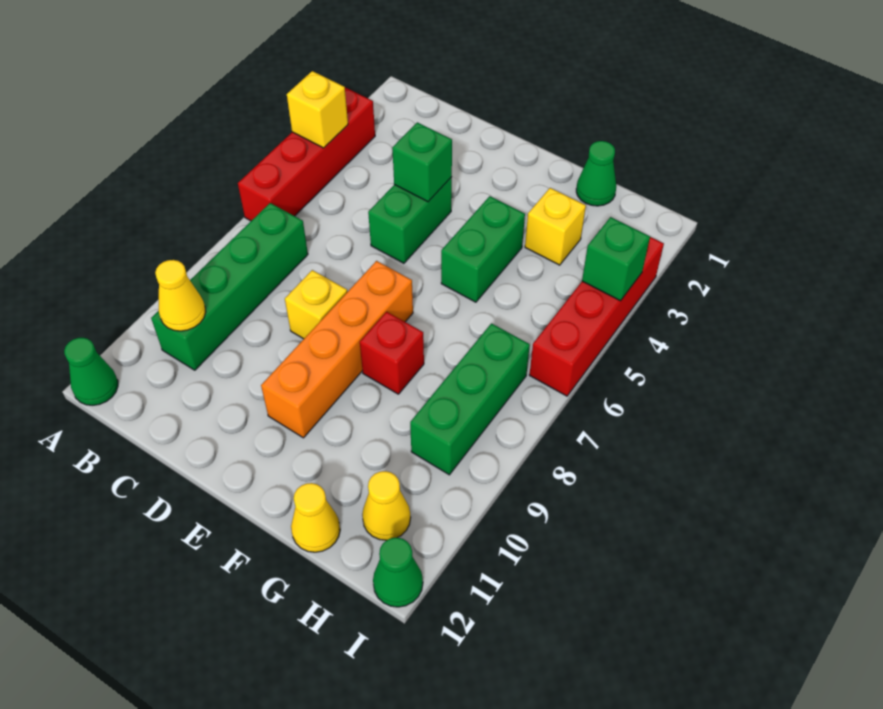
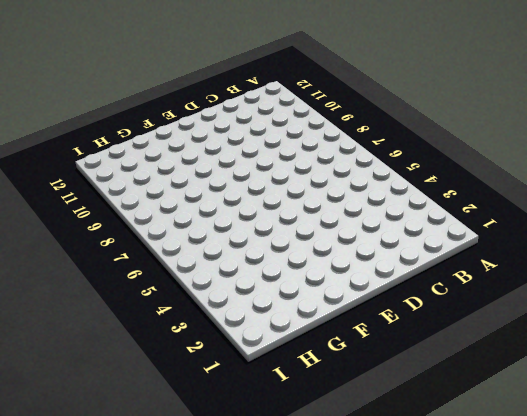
none -> red 1x4 brick [238,88,375,221]
none -> green 1x1 cone [64,338,118,405]
none -> green 1x4 brick [151,203,308,370]

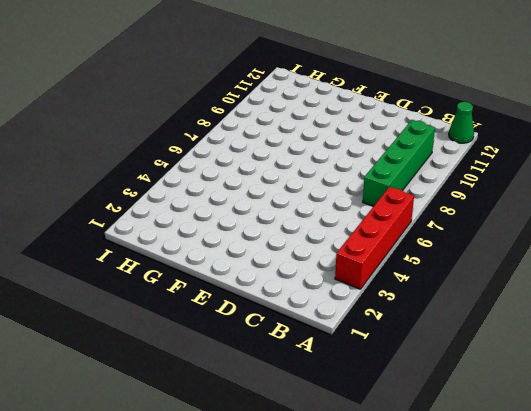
none -> green 1x2 brick [368,177,452,263]
none -> yellow 1x1 brick [285,270,347,339]
none -> orange 1x4 brick [261,261,413,438]

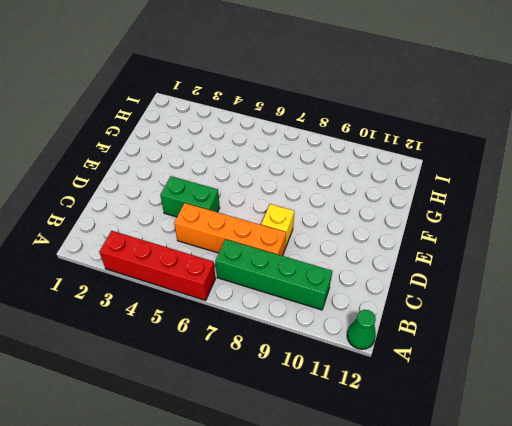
orange 1x4 brick [174,203,286,256] -> orange 1x4 brick moved to [261,261,413,438]
none -> green 1x2 brick [441,196,525,302]
none -> red 1x1 brick [360,312,424,394]
none -> green 1x1 cone [576,141,616,206]

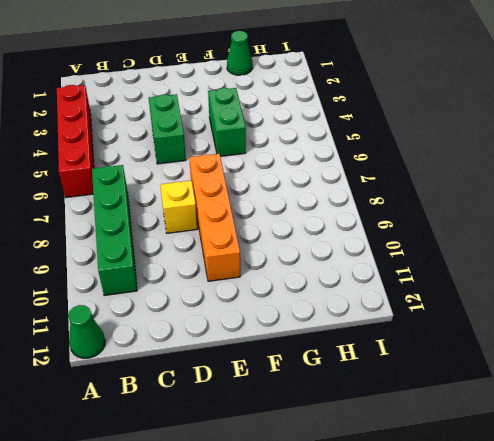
none -> red 1x1 brick [360,312,424,394]
none -> yellow 1x1 brick [525,188,586,265]
none -> yellow 1x1 cone [291,483,340,552]

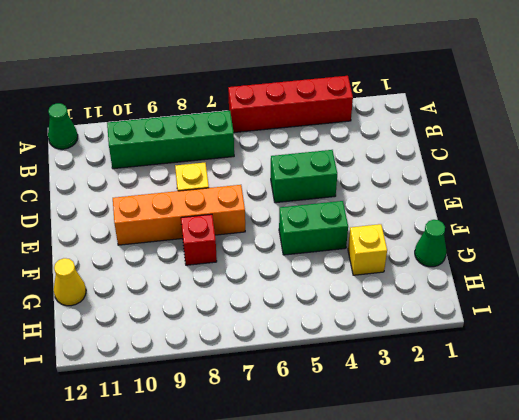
none -> green 1x3 brick [410,324,530,475]
none -> yellow 1x1 cone [362,471,411,540]
none -> red 1x4 brick [529,237,664,396]

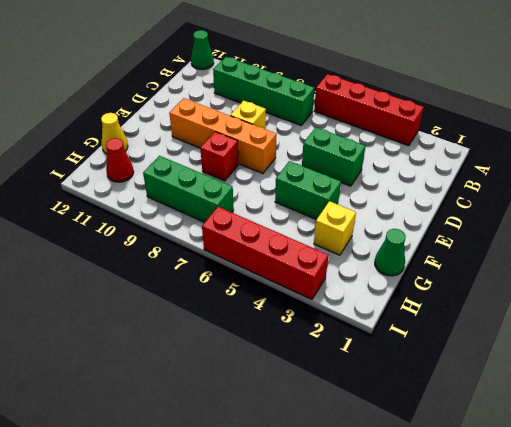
red 1x1 cone [106,138,134,182] -> yellow 1x1 cone [362,471,411,540]
none -> green 1x1 cone [373,538,423,607]
none -> yellow 1x1 brick [287,71,348,148]
none -> yellow 1x1 cone [155,260,206,331]

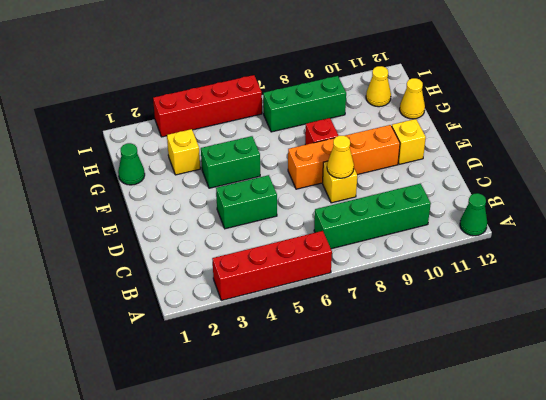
yellow 1x1 cone [327,136,354,178] -> yellow 1x1 cone moved to [155,260,206,331]
yellow 1x1 brick [392,119,426,164] -> yellow 1x1 brick moved to [287,71,348,148]
none -> green 1x1 cone [373,538,423,607]
none -> green 1x1 brick [392,122,452,202]
none -> green 1x1 brick [582,217,650,301]

